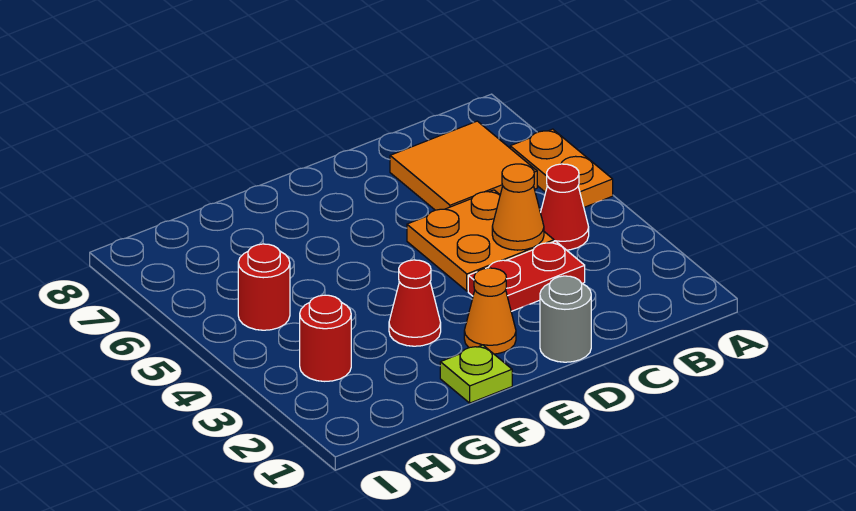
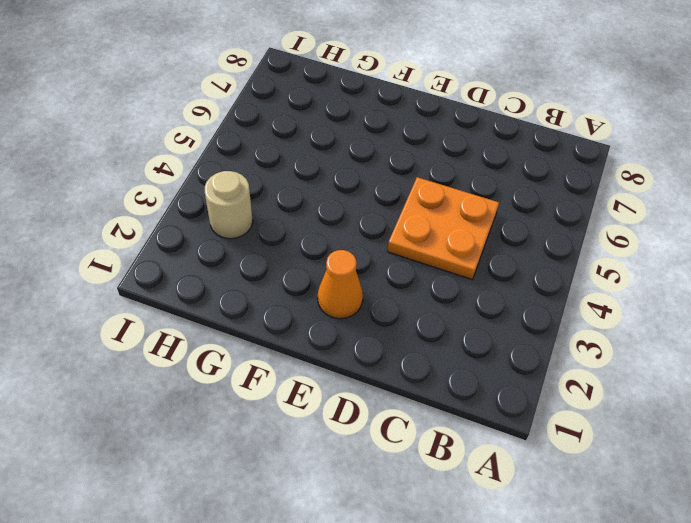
tan 1x1 round brick [205,171,253,239] -> red 1x1 round brick [300,295,351,381]
none -> orange 1x2 plate [510,129,613,207]
none -> red 1x1 cone [540,164,589,250]
none -> orange 2x2 tile [390,121,537,210]

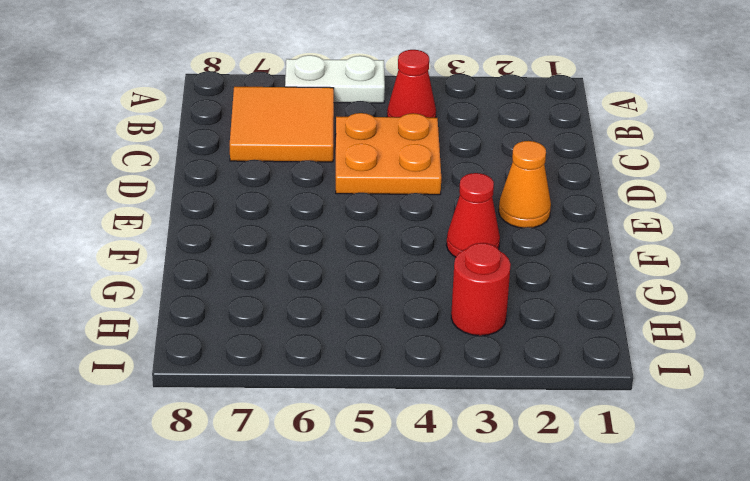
white 1x2 plate [285,55,385,103] -> orange 1x2 plate [510,129,613,207]
none -> red 1x2 plate [468,241,585,311]
none -> grey 1x1 round brick [540,276,591,362]
none -> lime 1x1 plate [440,345,512,403]

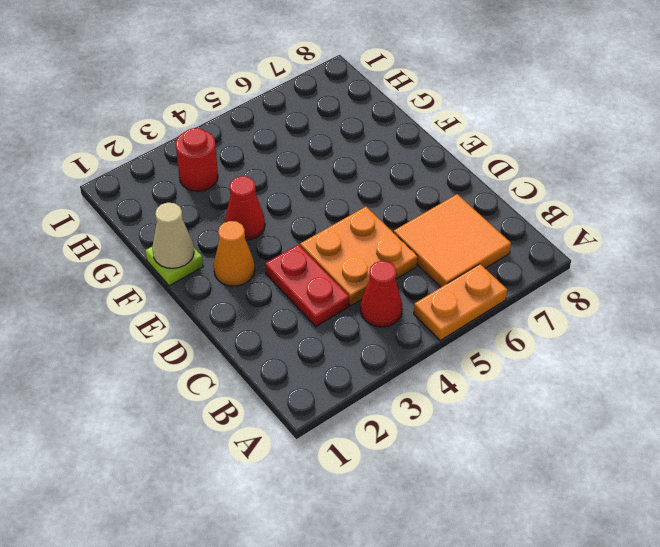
tan 1x1 cone [152,203,194,268] -> none
none -> grey 1x1 round brick [540,276,591,362]
none -> red 1x1 round brick [238,244,290,330]
none -> orange 1x1 cone [492,164,544,250]

